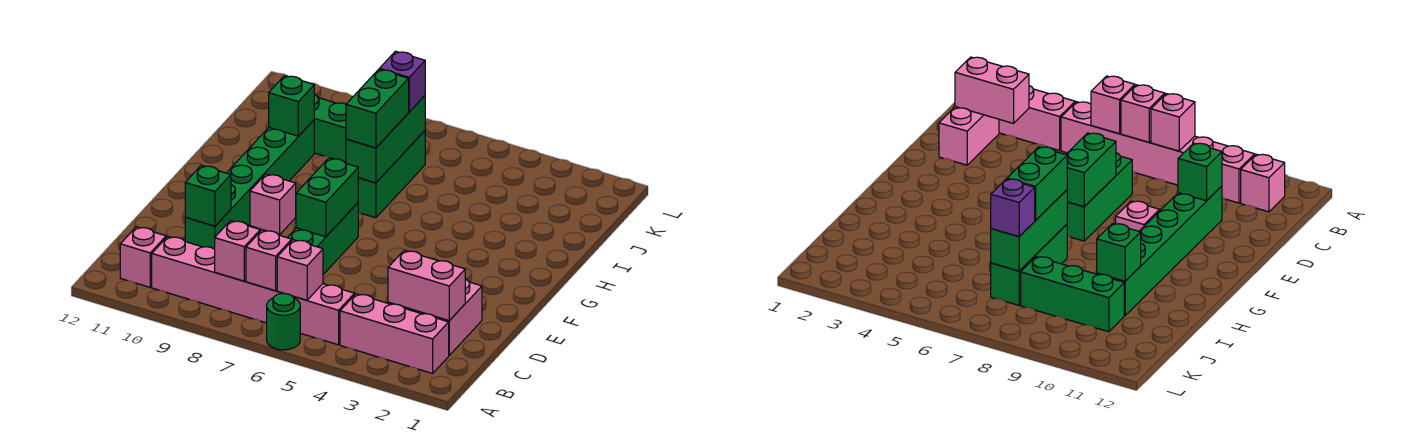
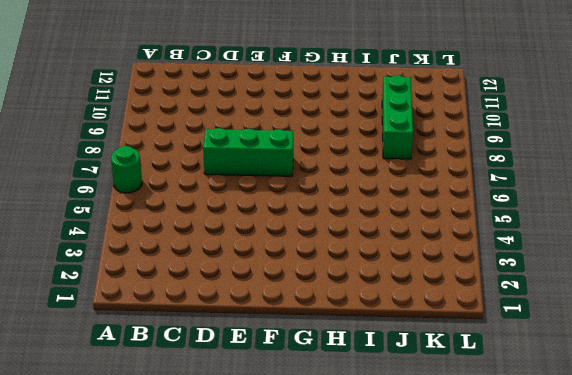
none -> pink 1x3 brick [340,294,449,373]
none -> pink 1x6 brick [152,237,354,345]
none -> pink 1x1 brick [120,227,166,287]

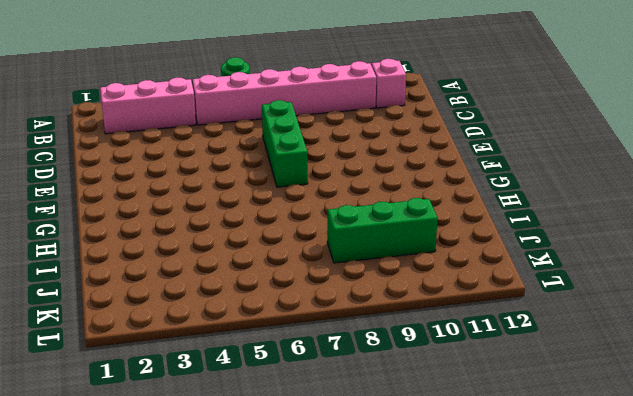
none -> pink 1x2 brick [420,279,482,355]
none -> green 1x6 brick [185,120,314,249]
none -> pink 1x1 brick [250,174,296,235]

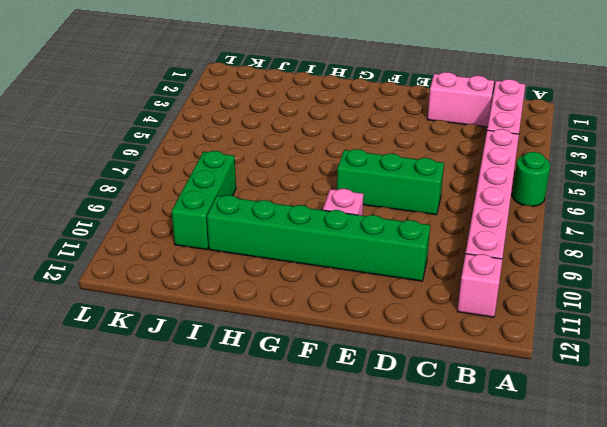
none -> green 1x3 brick [358,131,425,218]
none -> pink 1x1 brick [277,240,323,300]
none -> pink 1x1 brick [246,230,292,291]

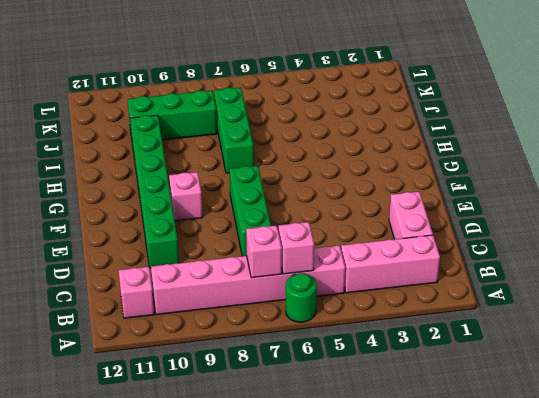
none -> pink 1x1 brick [215,221,260,281]
none -> pink 1x2 brick [388,250,465,321]
none -> green 1x1 brick [185,166,231,226]

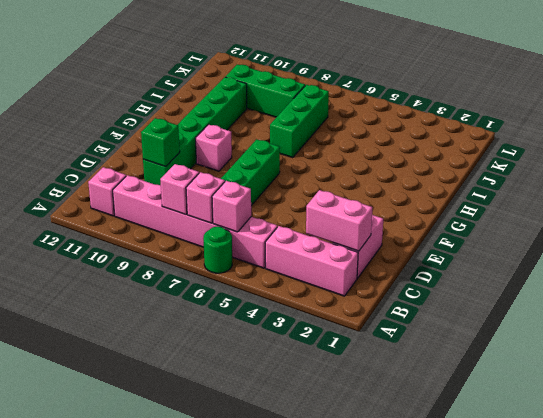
none -> green 1x2 brick [296,158,358,237]
none -> green 1x3 brick [346,96,425,183]
none -> green 1x1 brick [269,76,314,136]

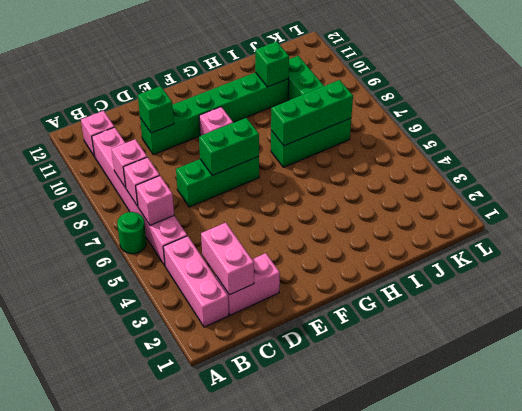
none -> green 1x2 brick [346,69,409,148]
none -> purple 1x1 brick [379,51,425,112]

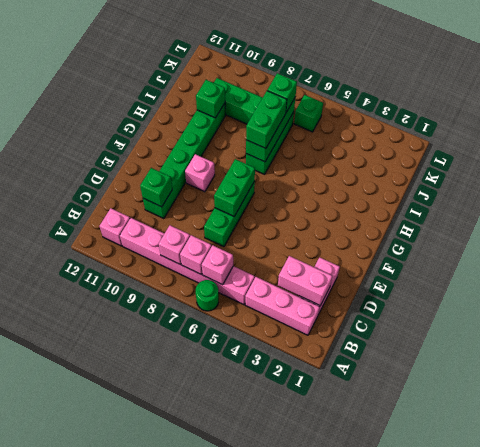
green 1x1 brick [267,73,297,112] -> purple 1x1 brick [379,51,425,112]
green 1x1 brick [294,95,323,132] -> none

